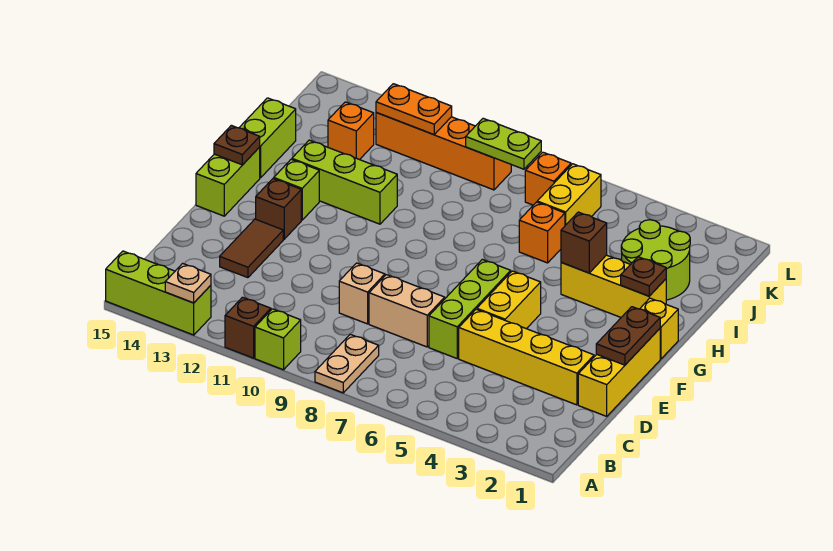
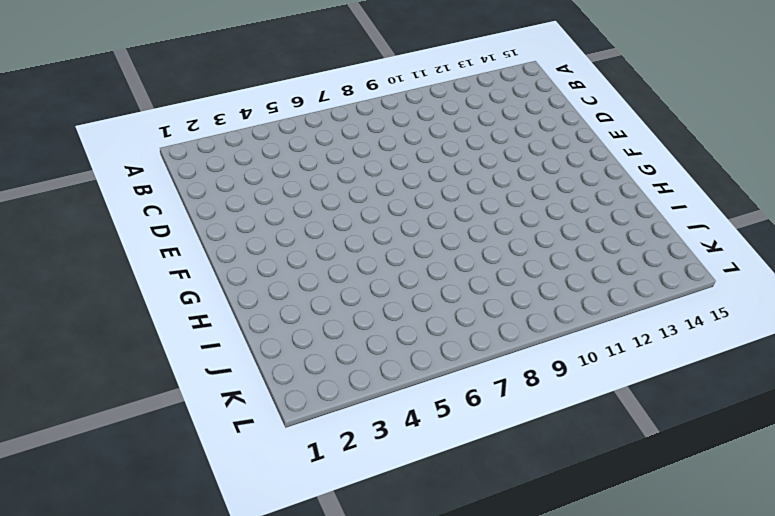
none -> tan 1x2 plate [315,334,379,393]
none -> lime 1x1 brick [255,309,301,370]
none -> brown 1x1 brick [225,297,271,358]
none -> lime 1x3 brick [106,251,211,335]

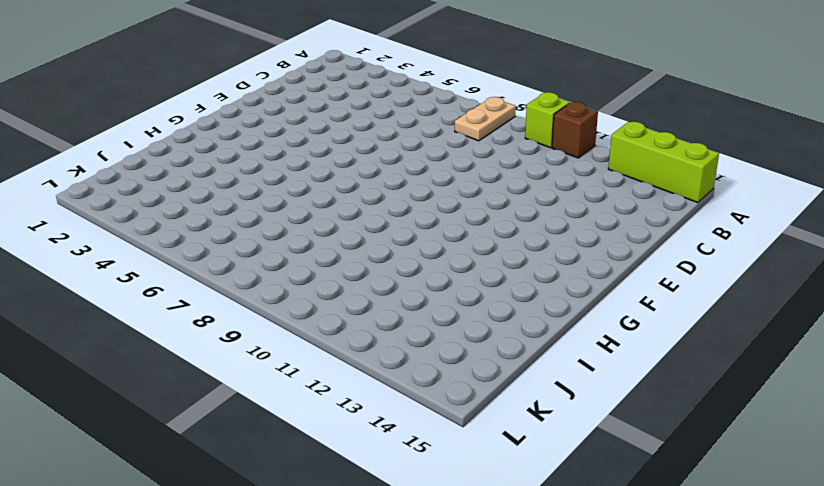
none -> yellow 1x3 brick [578,329,660,416]
none -> yellow 1x4 brick [459,309,594,405]
none -> lime 1x3 brick [429,259,511,358]
none -> tan 1x2 brick [369,275,445,347]

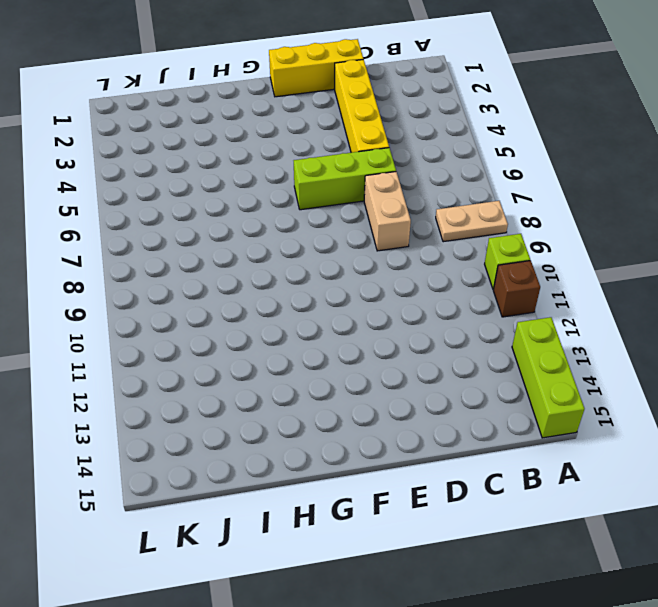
none -> tan 1x1 brick [339,263,385,324]
none -> brown 1x2 tile [220,219,283,278]
none -> yellow 1x2 brick [477,271,541,329]
none -> brown 1x1 brick [256,178,301,239]

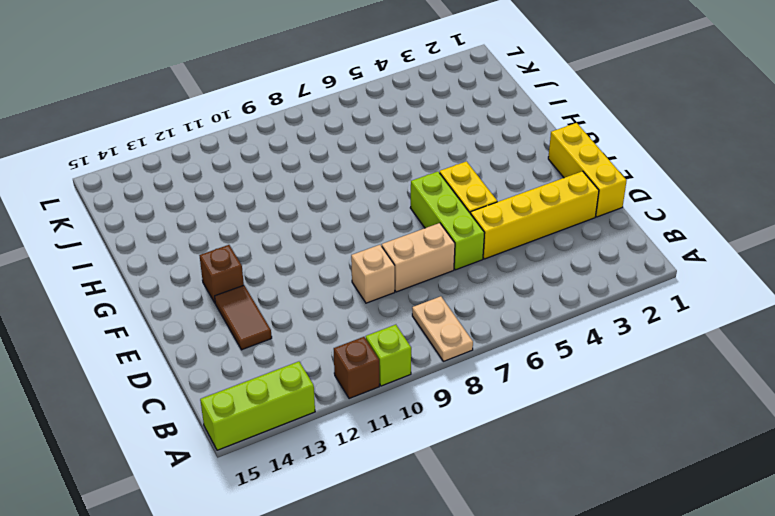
none -> lime 1x2 brick [196,147,260,216]
none -> yellow 1x1 brick [640,298,678,359]
none -> lime 1x1 brick [274,159,319,220]
none -> yellow 1x3 brick [561,255,666,317]

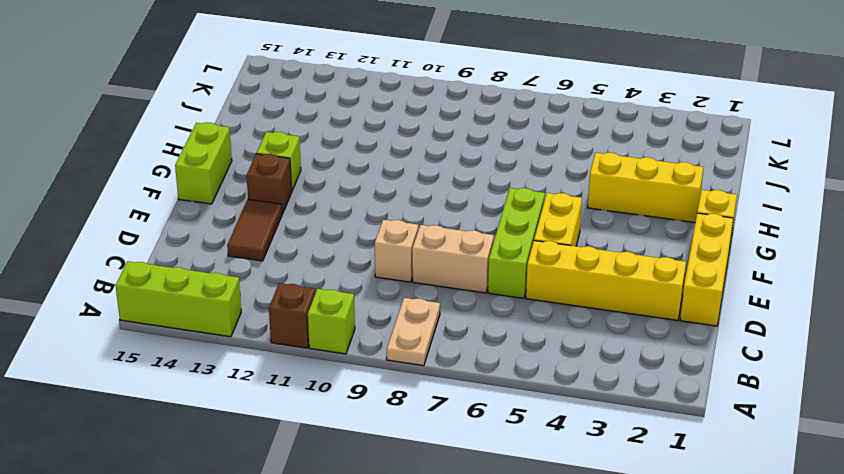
none -> lime 1x3 brick [292,140,397,224]
none -> lime 1x2 brick [239,98,296,178]
none -> lime 2x2 round brick [621,220,690,300]
none -> orange 1x1 brick [519,202,565,263]

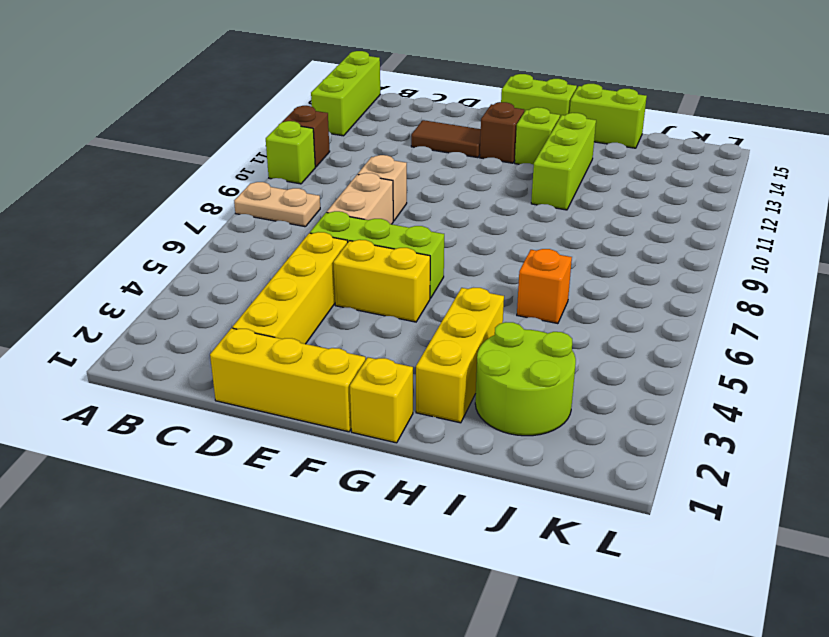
none -> yellow 1x2 brick [537,164,601,225]
none -> orange 1x1 brick [328,102,374,160]
none -> orange 1x1 brick [525,152,571,205]
none -> orange 1x4 brick [376,112,511,190]

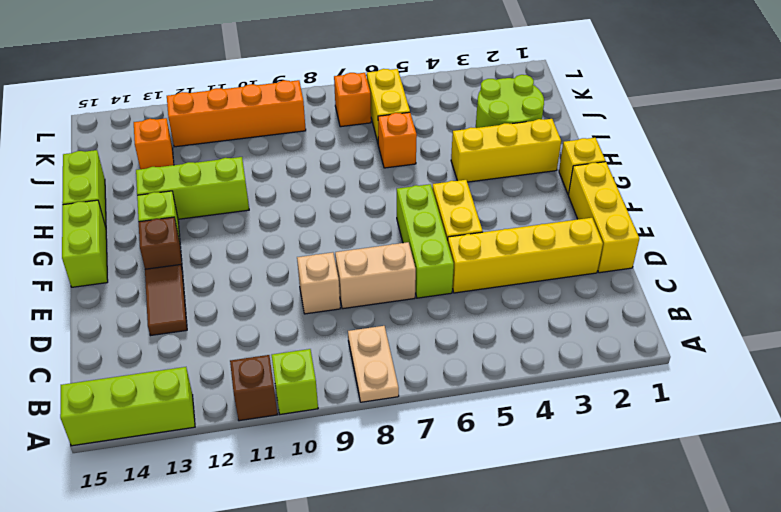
none -> tan 1x1 plate [165,263,211,303]
none -> brown 1x2 plate [596,307,660,365]
none -> brown 1x1 plate [214,125,260,165]
none -> brown 1x1 plate [621,257,666,296]

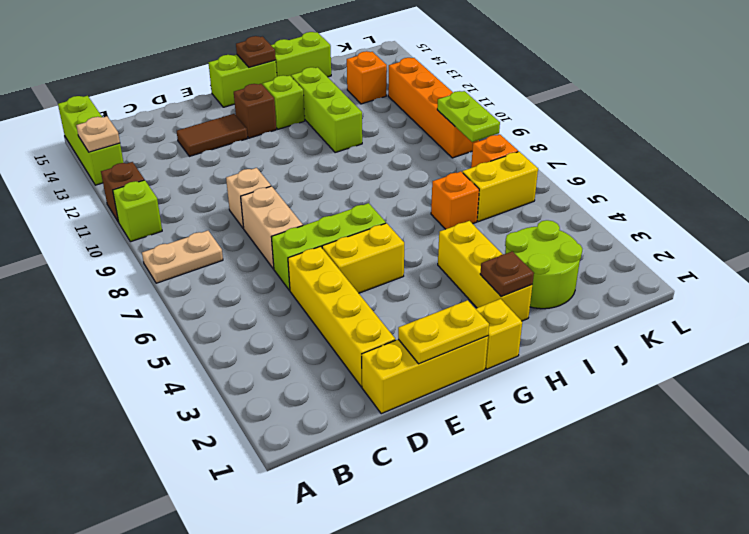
yellow 1x2 plate [398,300,489,364] -> brown 1x2 plate [596,307,660,365]
none -> brown 1x1 brick [561,212,607,273]
none -> orange 1x2 plate [376,84,452,135]

